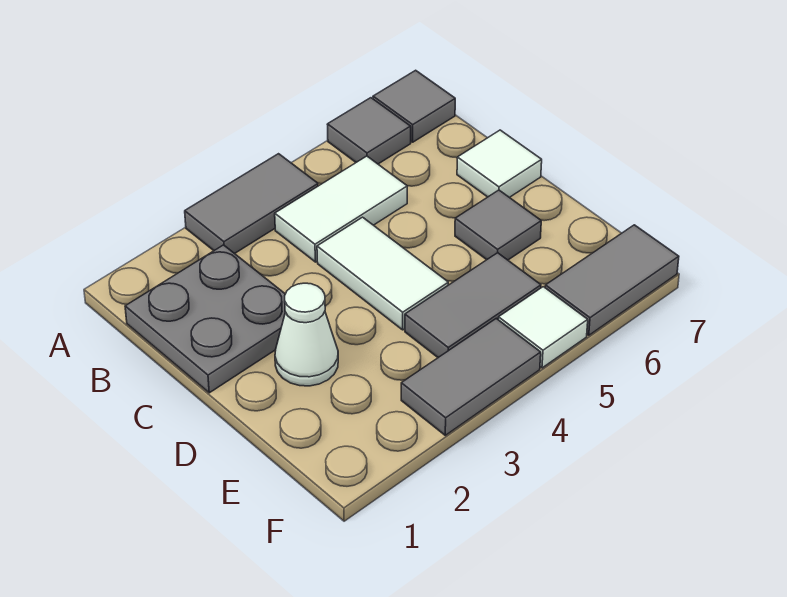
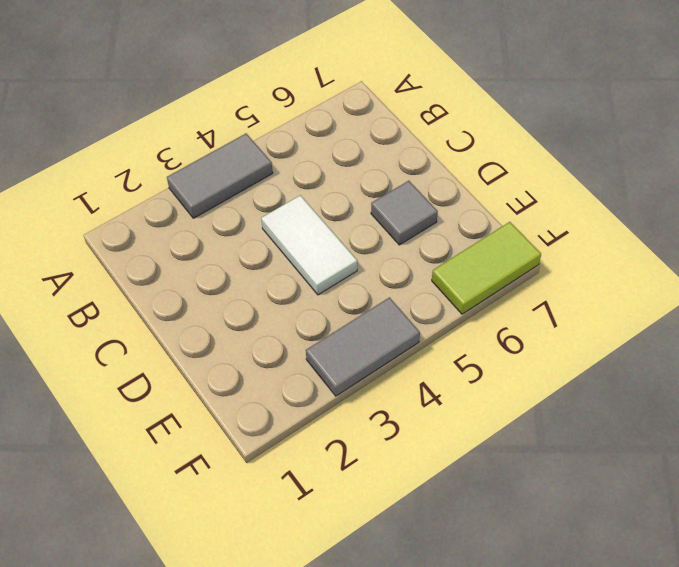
lime 1x2 tile [432,222,541,314] -> grey 1x2 tile [545,225,679,335]
none -> grey 1x1 tile [327,98,411,164]
none -> grey 1x1 tile [373,70,455,142]
none -> grey 2x2 plate [125,245,285,393]

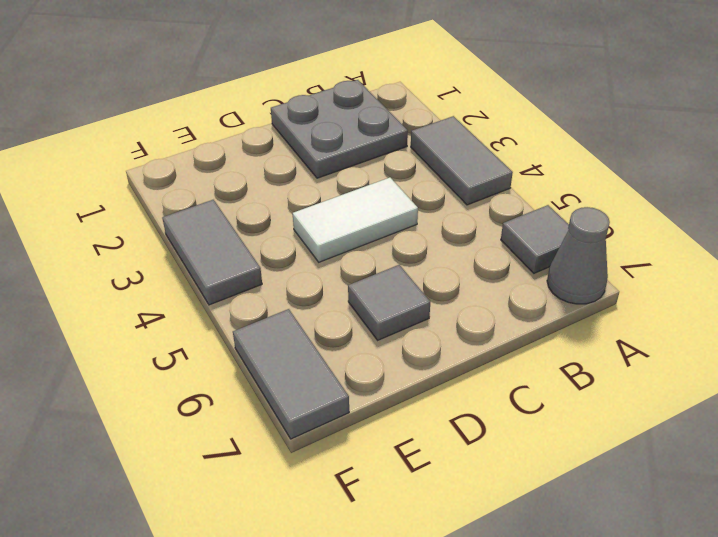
grey 1x1 cone [547,207,610,304] -> grey 1x1 tile [373,70,455,142]
none -> white 1x2 tile [275,156,407,262]
none -> white 1x1 tile [457,130,542,198]
none -> white 1x1 cone [275,283,338,386]

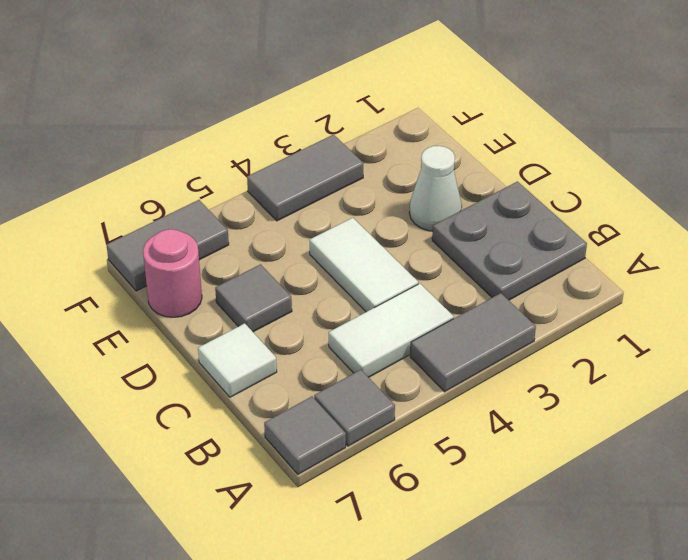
pink 1x1 round brick [143,229,202,317] -> none
none -> grey 1x2 tile [405,253,541,357]
none -> white 1x1 tile [498,287,588,368]

